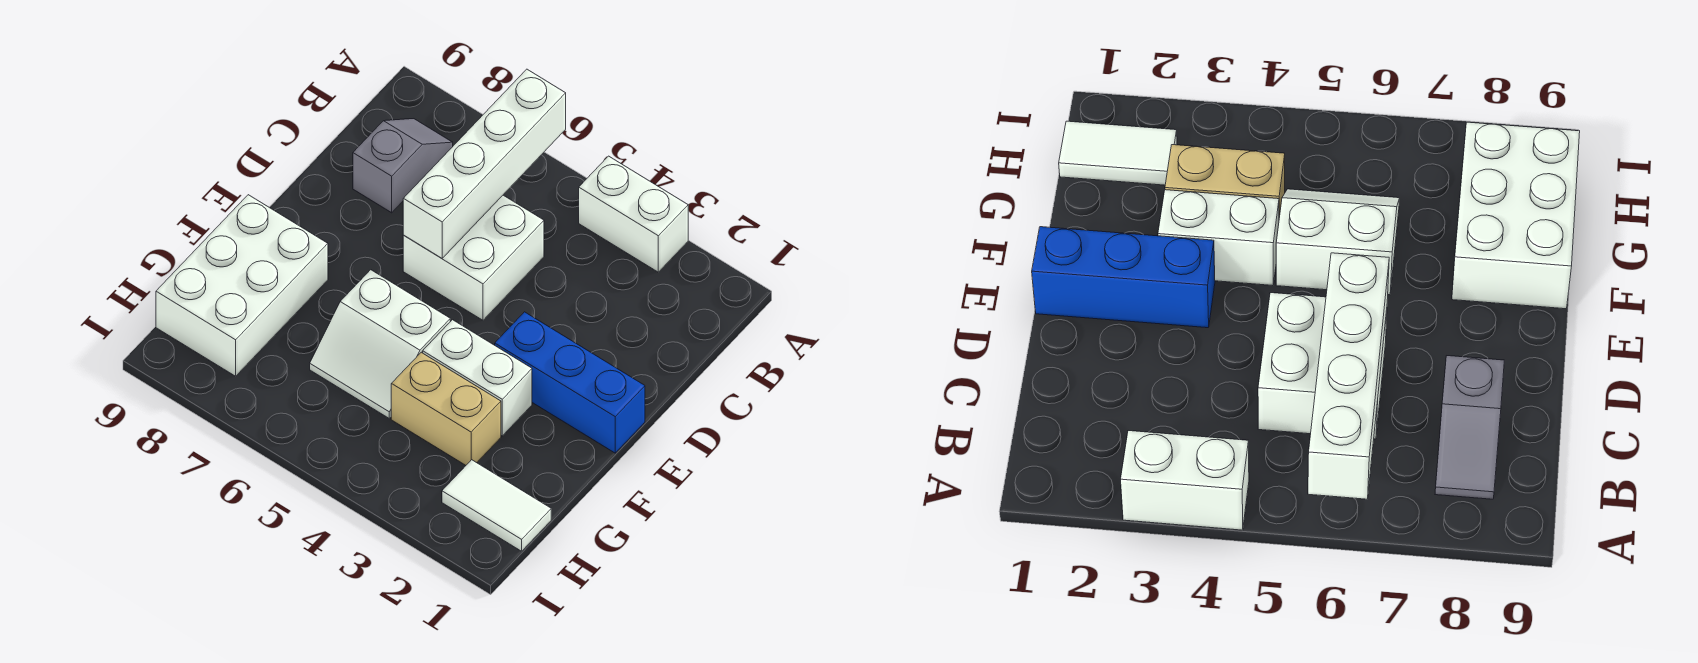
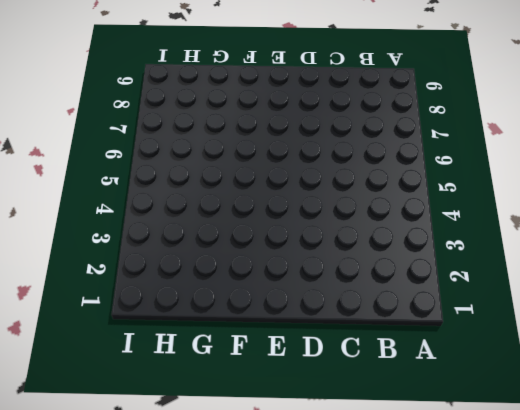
none -> white 1x2 brick [579,156,688,272]
none -> grey 1x2 slope [353,119,453,213]

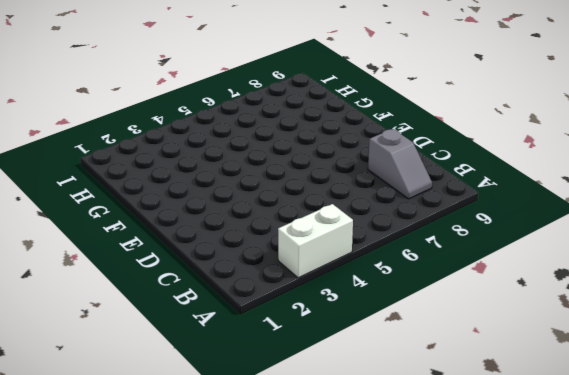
none -> white 2x2 brick [403,195,544,320]
none -> blue 1x3 brick [495,312,645,453]

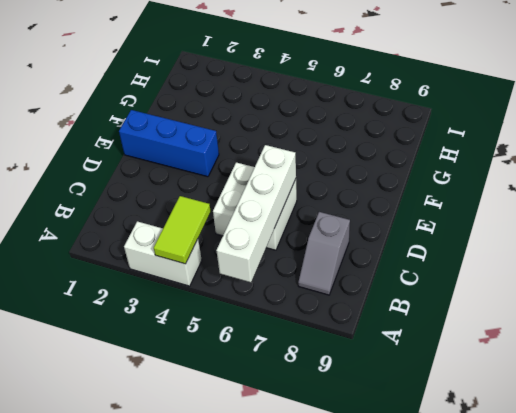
lime 1x2 tile [154,196,211,264] -> none
none -> white 1x2 brick [423,320,532,436]
none -> white 2x2 slope [310,270,450,418]

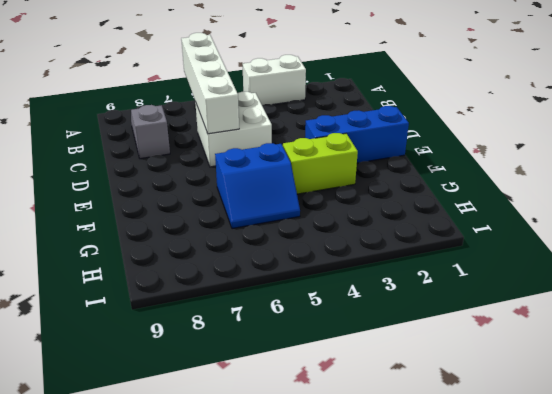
lime 1x2 brick [283,133,358,194] -> white 1x2 brick [423,320,532,436]
blue 2x2 slope [215,143,300,229] -> white 2x2 slope [310,270,450,418]
none -> white 2x3 brick [156,195,328,376]
none -> tan 1x2 brick [391,352,501,465]

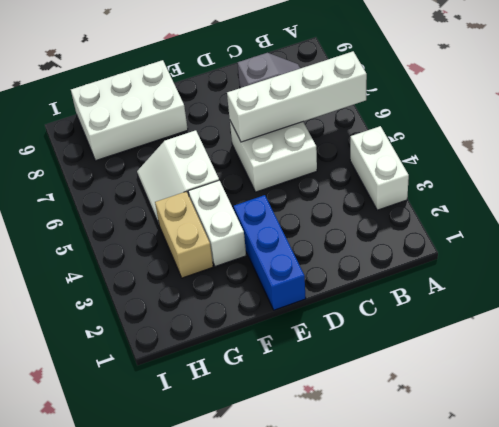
none -> white 1x2 tile [442,460,551,551]

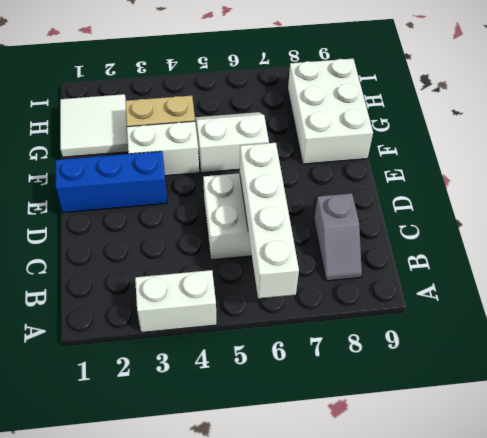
white 2x2 tile [60,94,128,157] -> white 1x2 tile [442,460,551,551]

